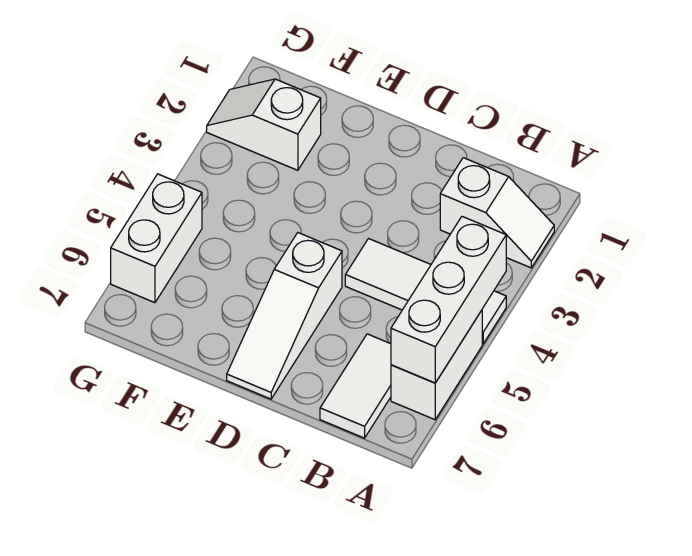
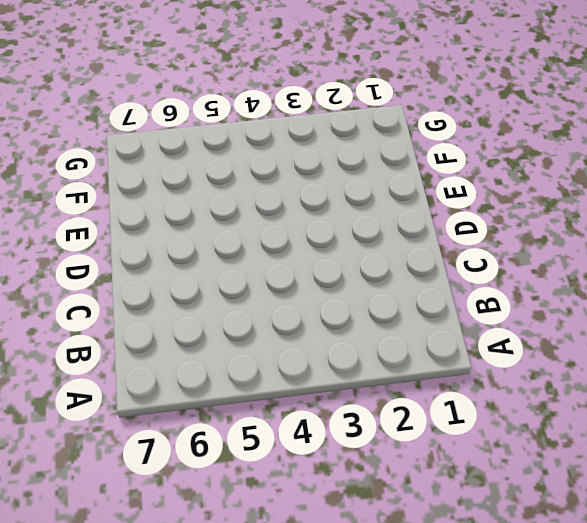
none -> white 1x2 slope [440,158,554,268]
none -> white 1x3 tile [345,239,506,344]

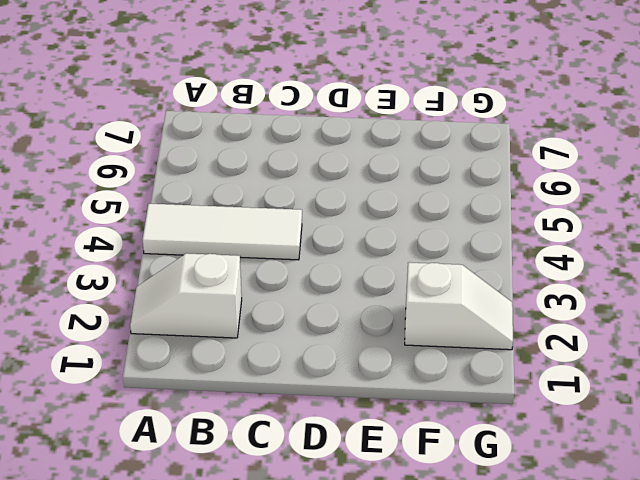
none -> white 1x2 brick [391,310,482,420]
none -> white 1x2 tile [320,334,391,438]

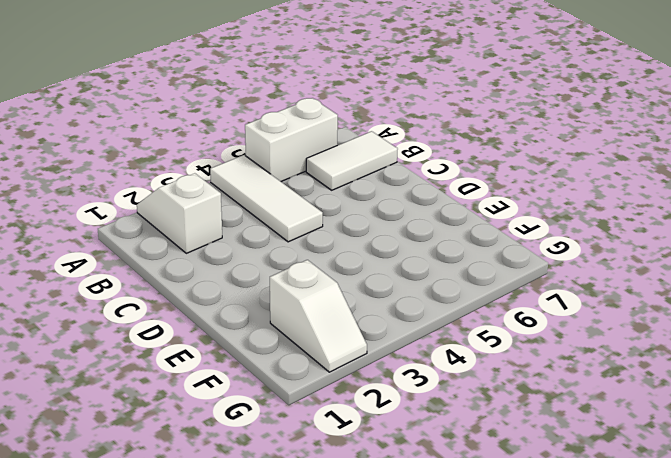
none -> white 1x3 slope [227,233,342,399]
none -> white 1x2 brick [111,174,202,303]

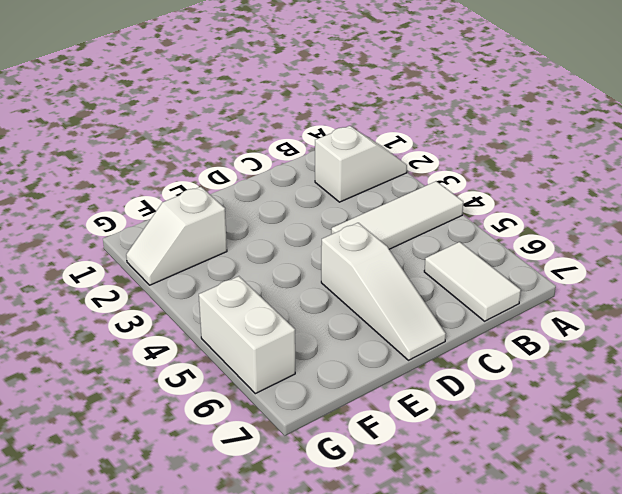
none -> white 1x2 brick [391,310,482,420]
none -> white 1x3 brick [391,217,506,383]

